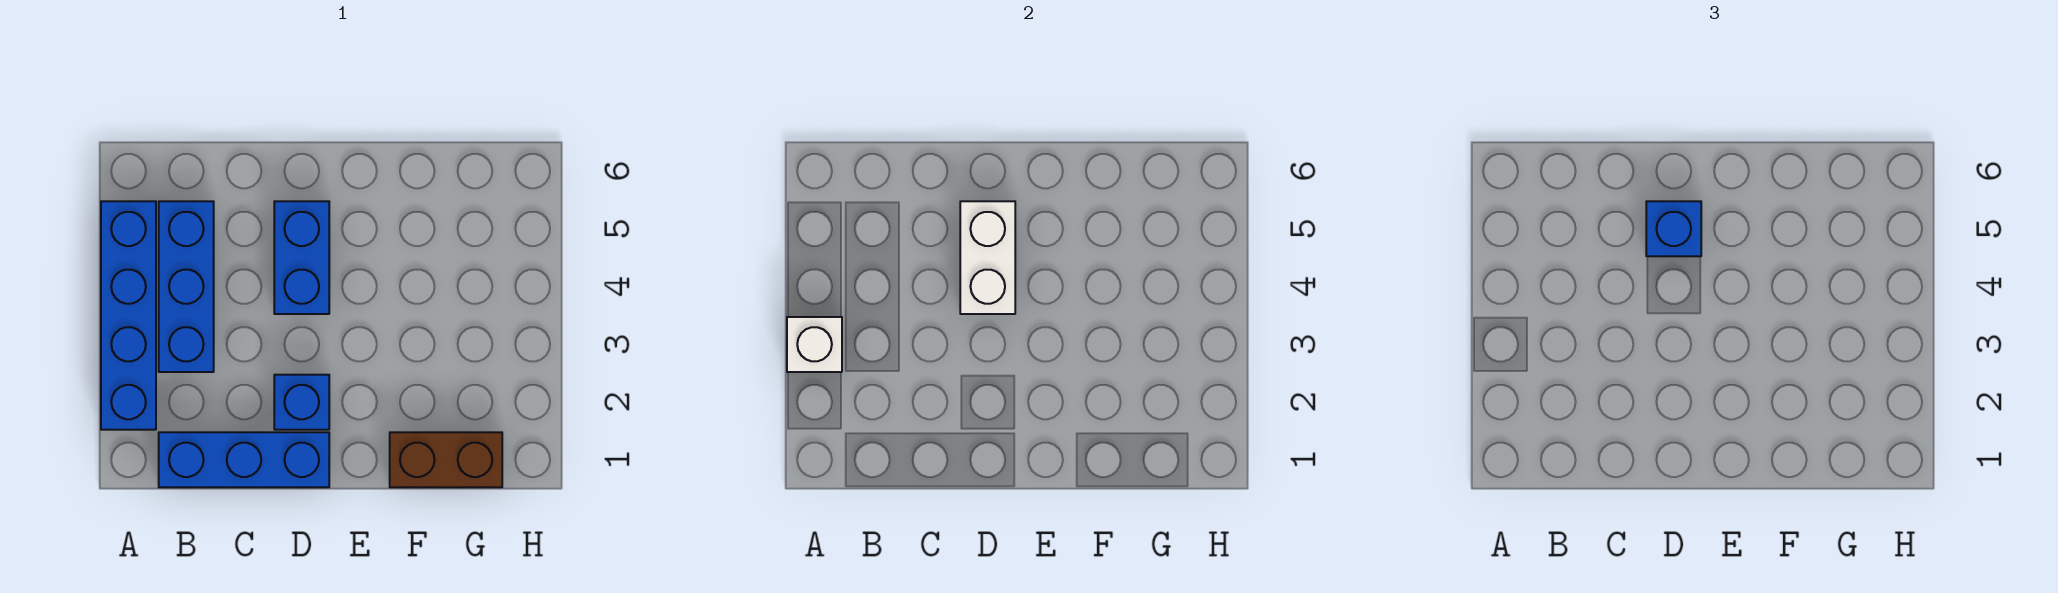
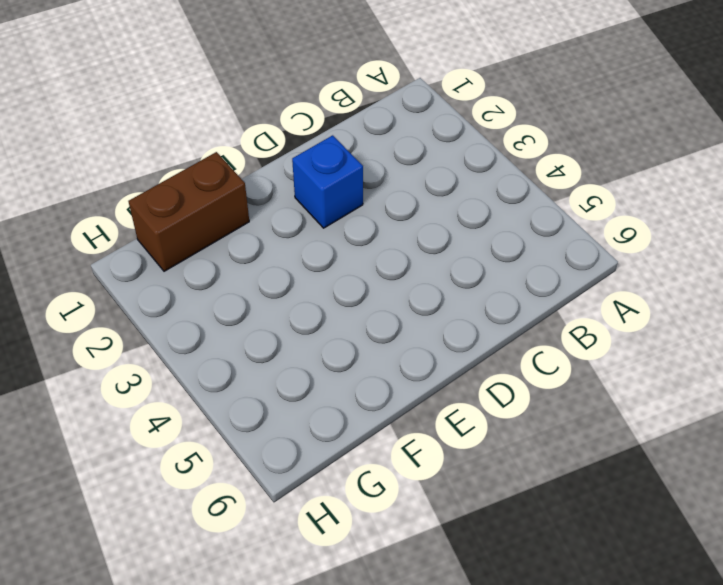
none -> blue 1x4 brick [101,201,156,430]
none -> blue 1x3 brick [159,432,329,487]

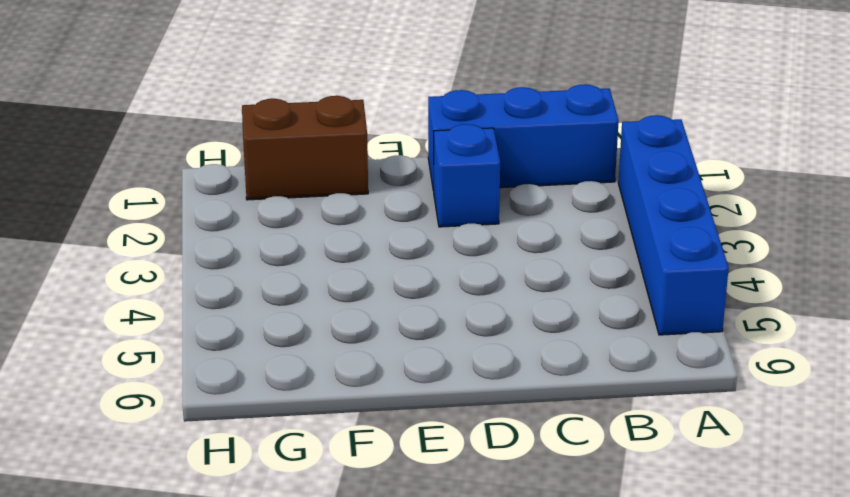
none -> blue 1x3 brick [159,201,214,372]
none -> blue 1x2 brick [274,201,329,314]

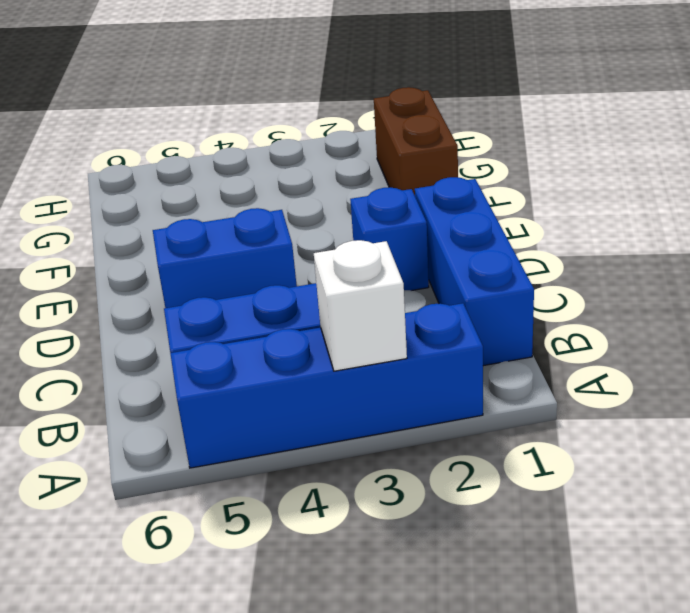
none -> white 1x2 brick [960,201,1015,314]
none -> blue 1x1 brick [1646,201,1701,256]

